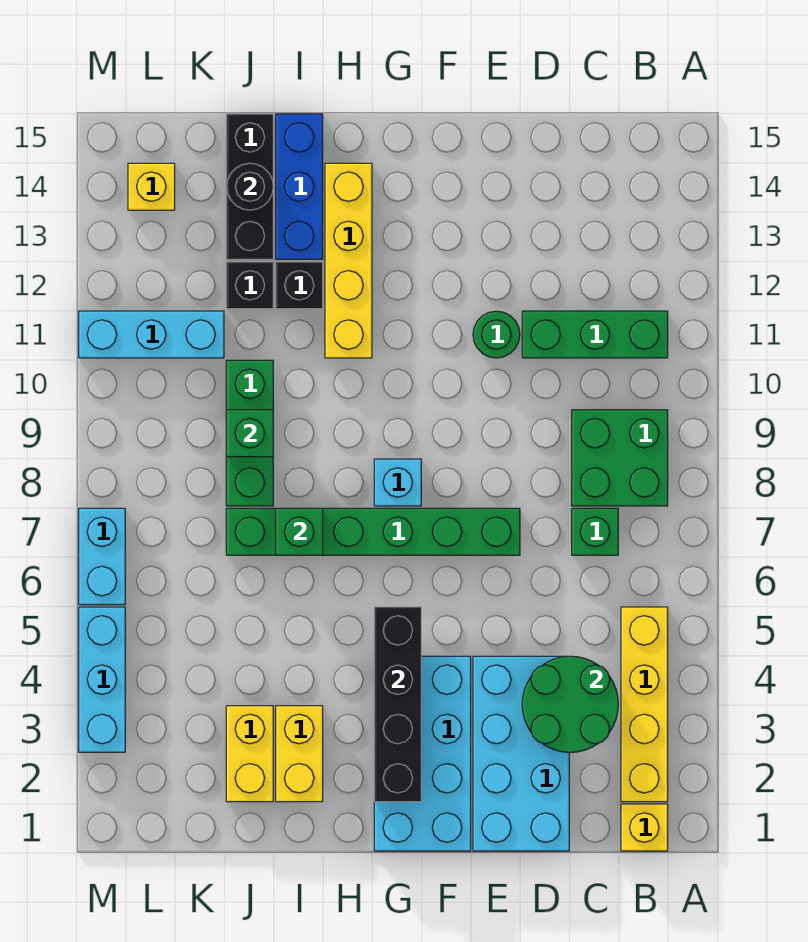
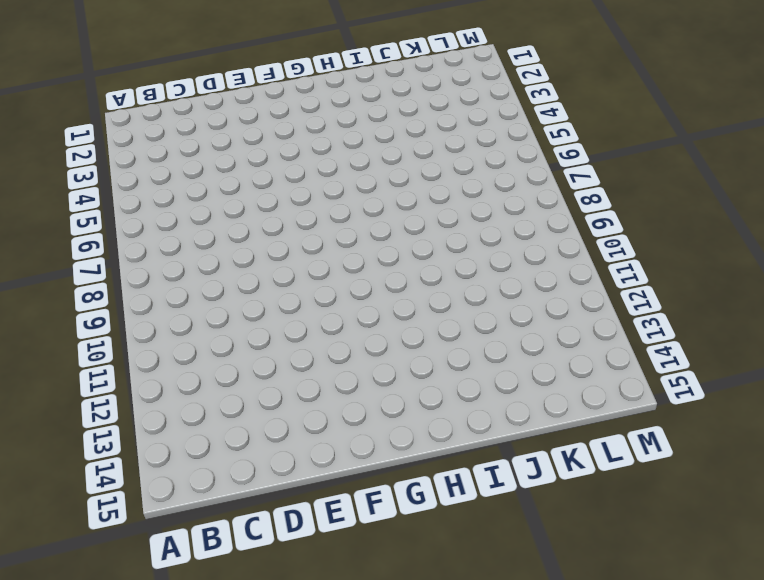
none -> yellow 1x1 brick [621,804,668,851]
none -> yellow 1x4 brick [621,607,668,802]
none -> green 2x2 brick [572,410,668,506]

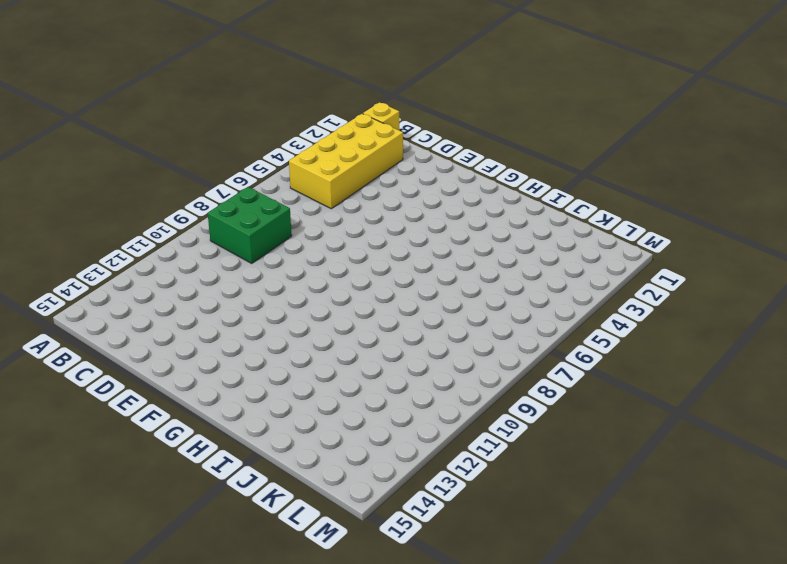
yellow 2x4 brick [289,114,403,209] -> yellow 1x4 brick [621,607,668,802]
none -> green 1x3 brick [522,311,668,358]
none -> green 1x1 brick [572,508,618,555]
none -> cyan 2x4 brick [473,656,569,851]

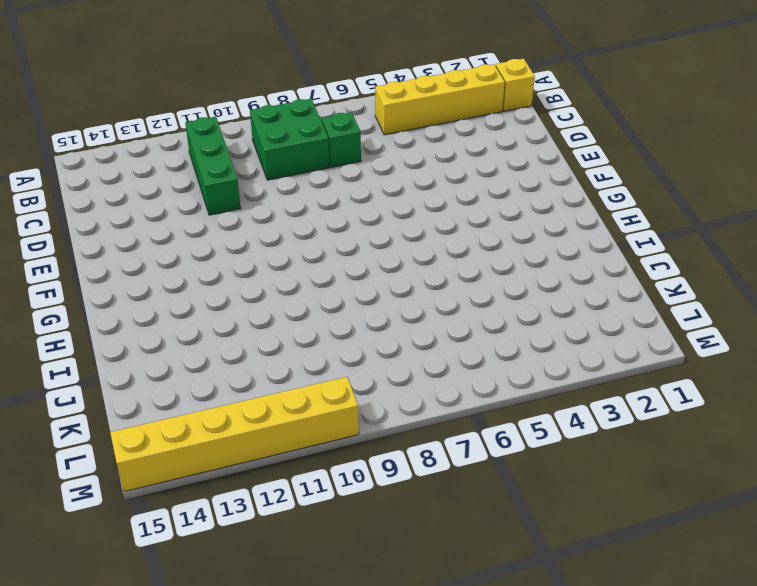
yellow 1x6 brick [110,377,359,492] -> cyan 1x3 brick [79,311,224,358]
none -> cyan 2x4 brick [473,656,569,851]
none -> green 1x6 brick [226,508,520,555]
none -> green 1x1 round brick [473,311,520,358]

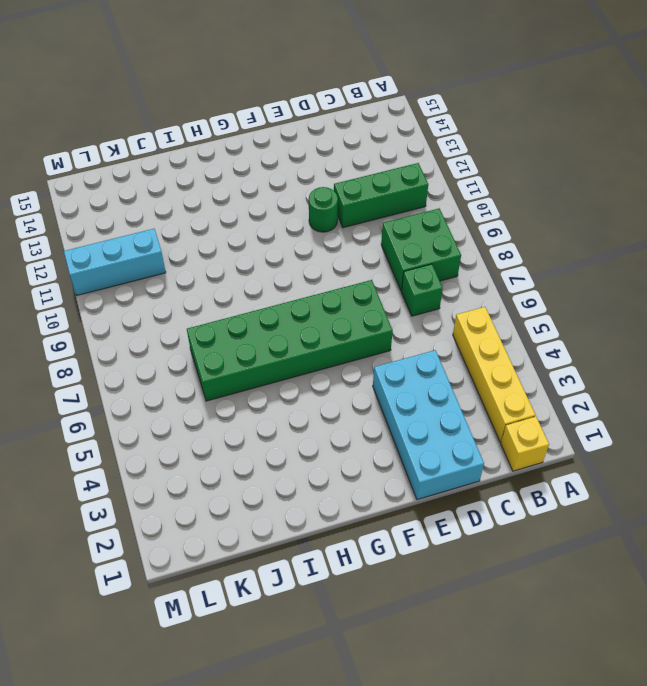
green 2x6 brick [187,280,393,401] -> green 1x6 brick [226,508,520,555]
none -> cyan 2x4 brick [374,656,471,851]
none -> cyan 1x1 brick [374,459,421,506]
none -> yellow 1x4 brick [325,163,372,358]

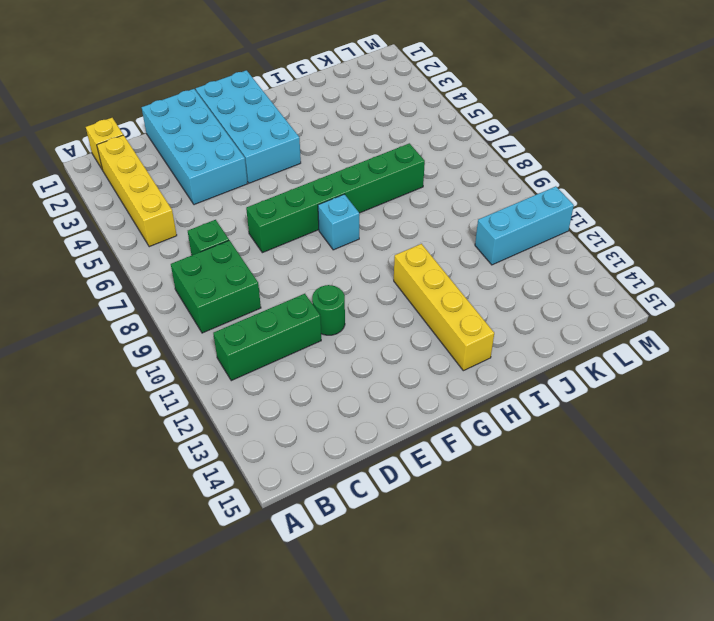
none -> yellow 1x2 brick [276,706,323,802]
none -> black 1x1 brick [276,262,323,309]
none -> blue 1x3 brick [276,114,323,259]

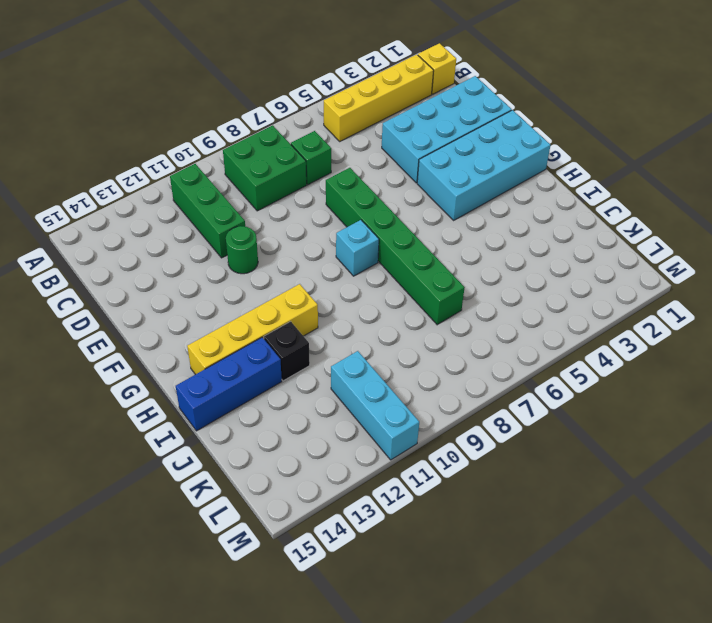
none -> yellow 1x2 brick [276,706,323,802]
none -> yellow 1x2 brick [226,706,273,802]
none -> green 1x3 brick [226,360,273,506]

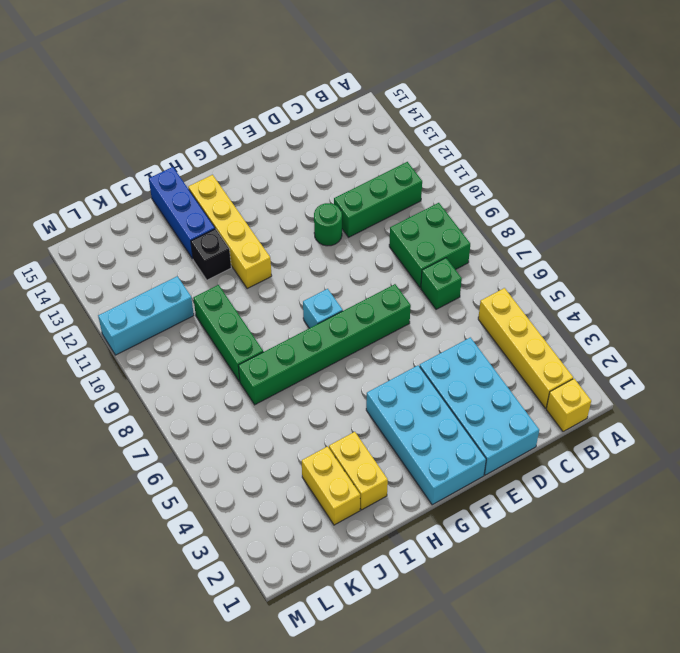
none -> black 1x1 brick [226,262,273,309]
none -> black 1x3 brick [226,114,273,259]
none -> yellow 1x1 brick [128,163,175,210]

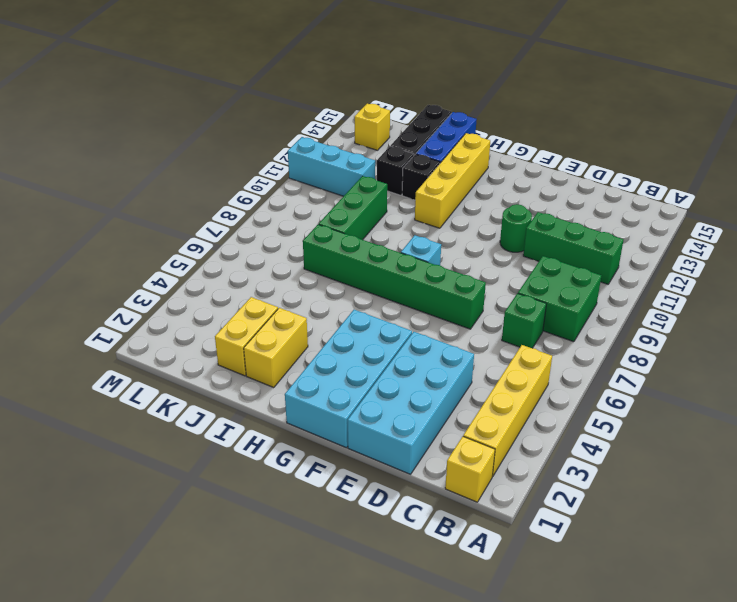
none -> cyan 1x3 brick [79,607,125,752]
none -> cyan 1x2 brick [79,508,125,605]
none -> green 2x2 round brick [522,656,618,752]

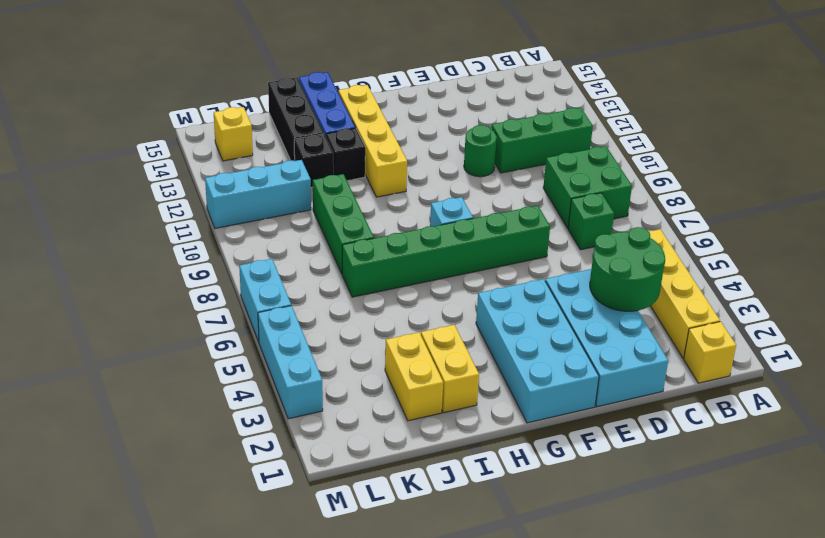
none -> black 1x4 brick [374,607,421,802]
none -> green 1x1 brick [276,508,323,555]
none -> green 1x1 brick [226,410,273,457]

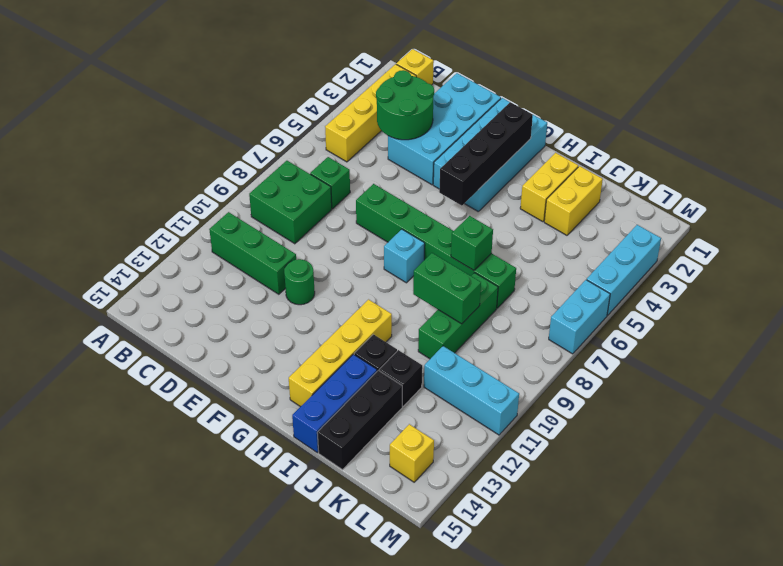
green 1x2 brick [413,253,481,324] -> green 1x1 brick [226,410,273,457]
none -> black 1x1 round brick [226,163,273,210]

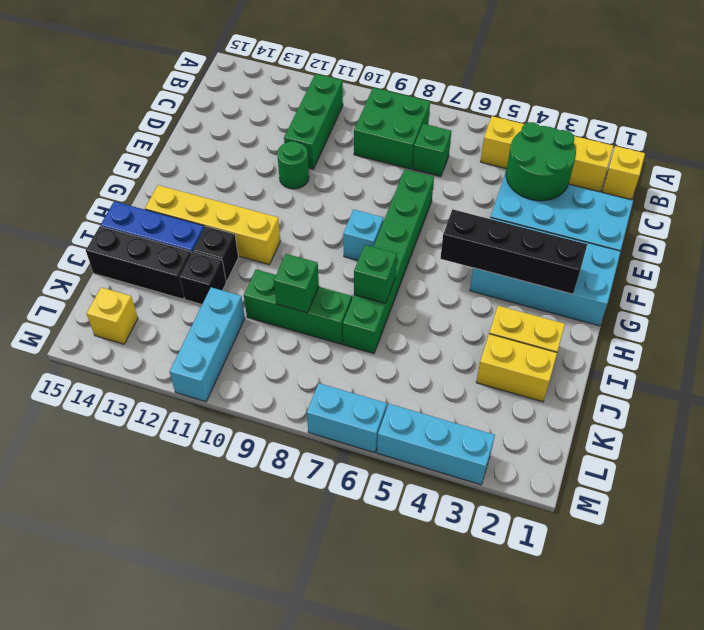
none -> black 1x1 round brick [226,163,273,210]

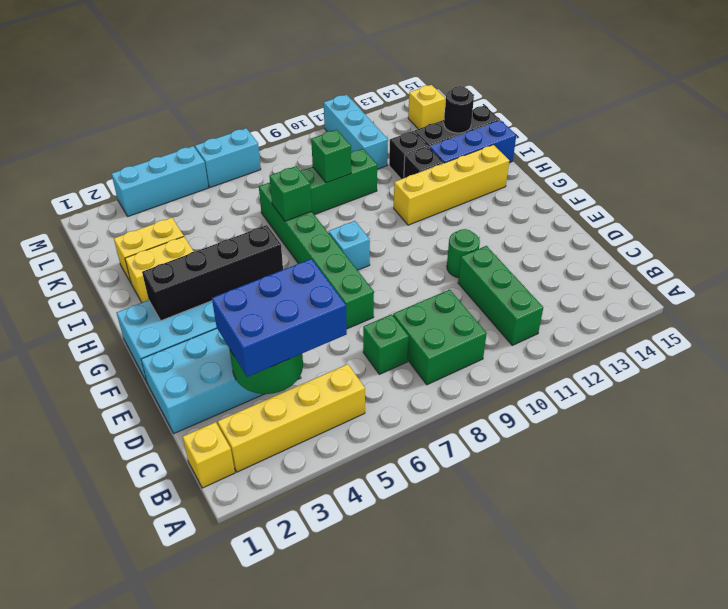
blue 2x3 brick [212,259,347,377] -> none

